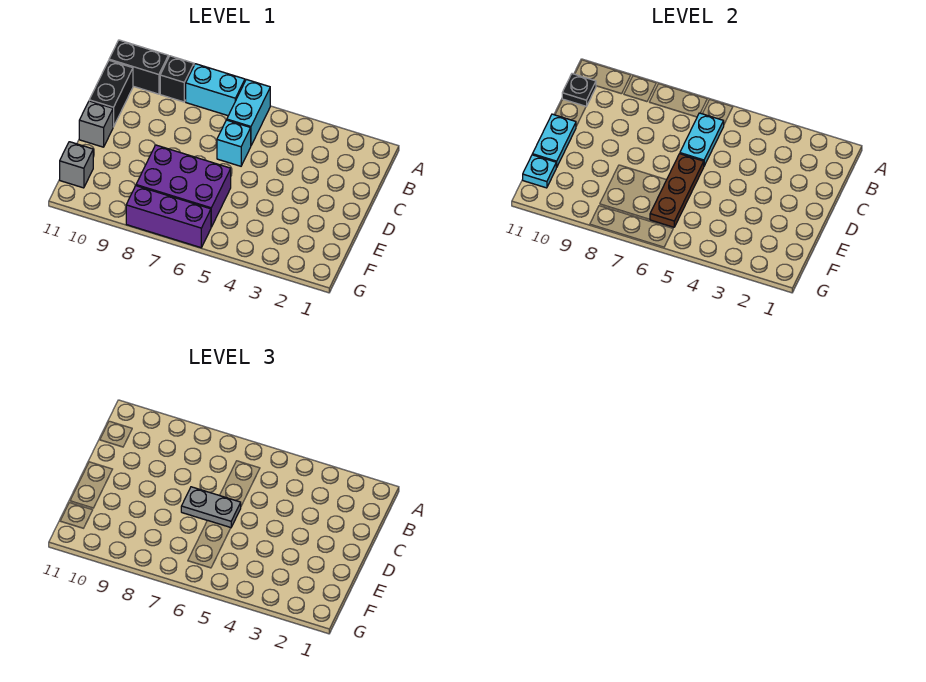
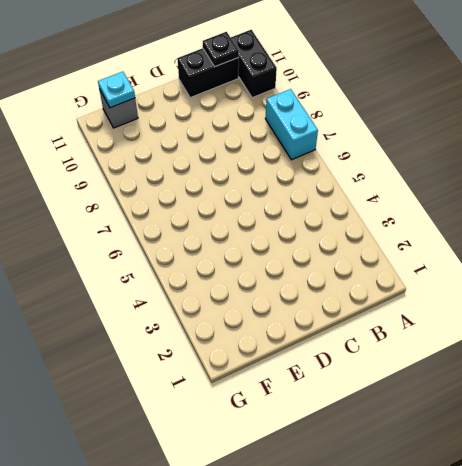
none -> cyan 1x2 brick [227,79,270,145]
none -> black 1x1 brick [160,56,194,102]
none -> cyan 1x1 brick [217,120,251,166]

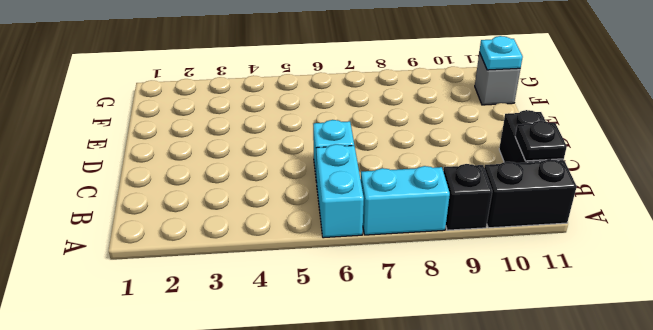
none -> grey 1x1 brick [79,101,113,147]
none -> purple 2x3 brick [136,145,231,227]
none -> purple 1x3 brick [126,186,211,248]

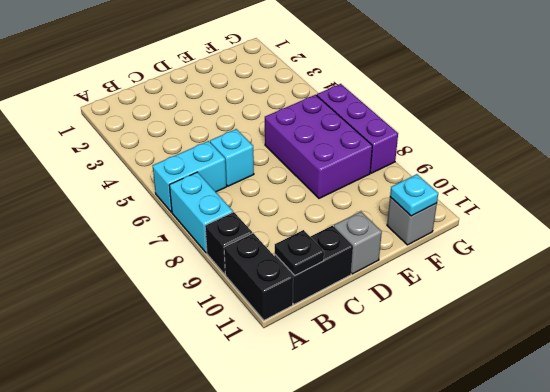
none -> cyan 1x2 plate [680,113,724,166]
none -> brown 1x3 plate [650,154,704,227]
none -> cyan 1x2 plate [532,114,576,167]

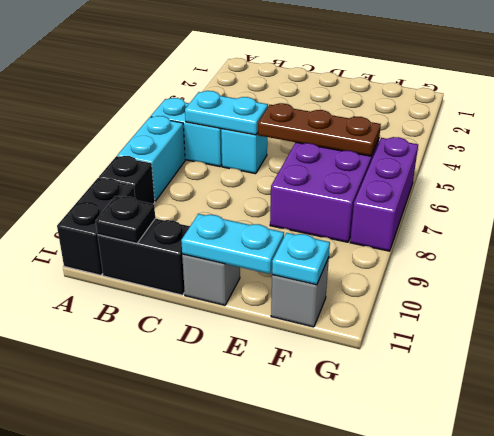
none -> grey 1x2 plate [181,487,241,527]

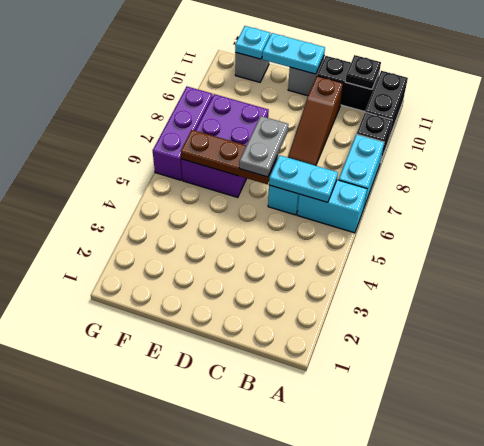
brown 1x3 slope [288,76,343,166] -> none

